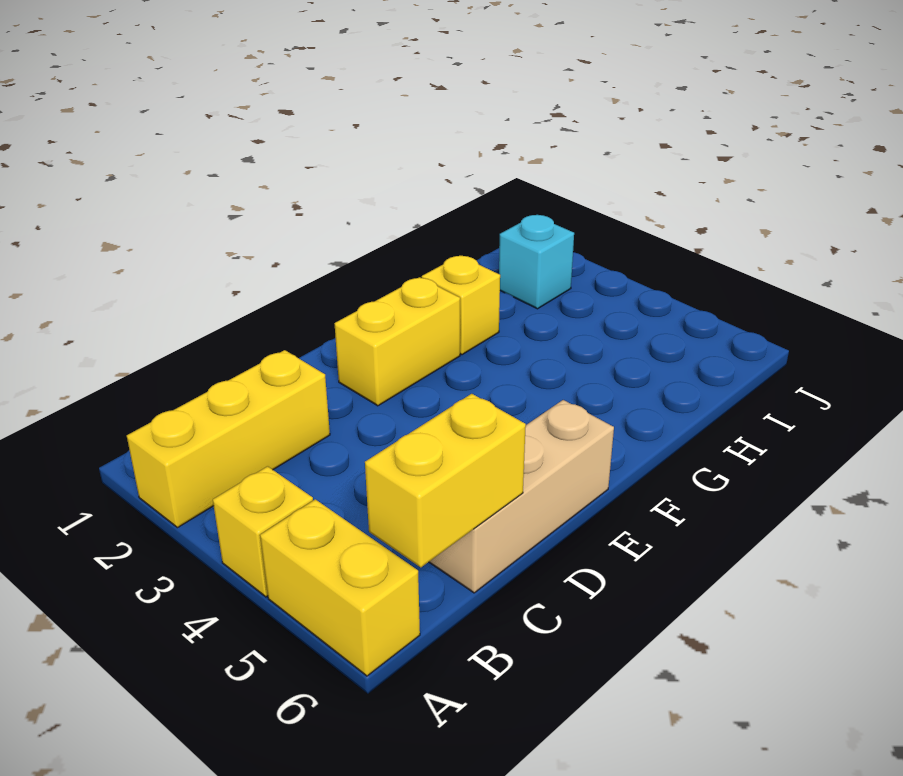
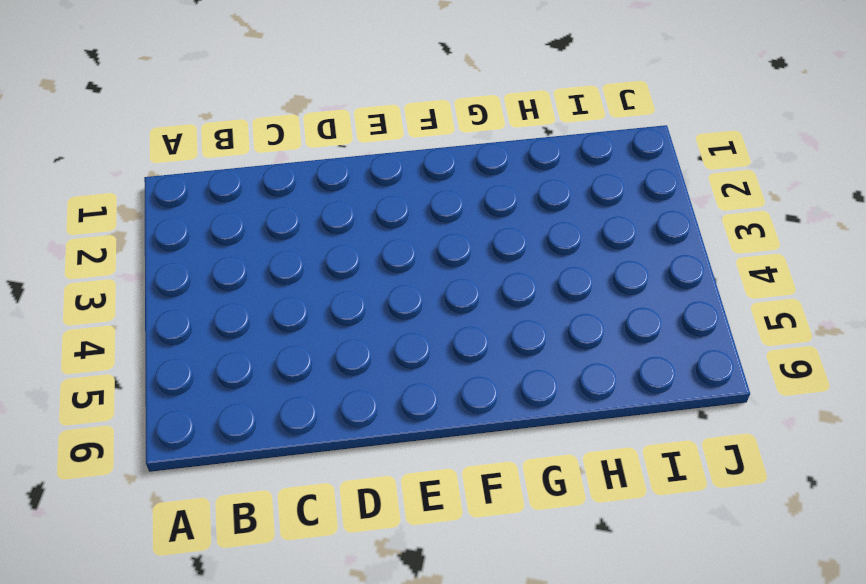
none -> yellow 1x3 brick [127,350,330,528]
none -> yellow 1x1 brick [213,466,313,597]

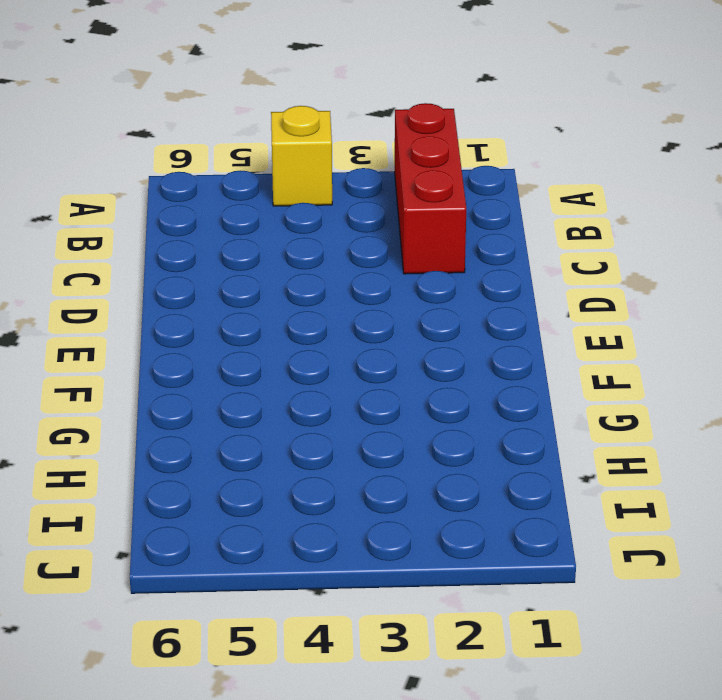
red 1x3 brick [395,103,466,274] -> yellow 1x3 brick [127,350,330,528]
none -> yellow 1x2 brick [260,499,420,676]
none -> tan 1x3 brick [429,400,614,593]

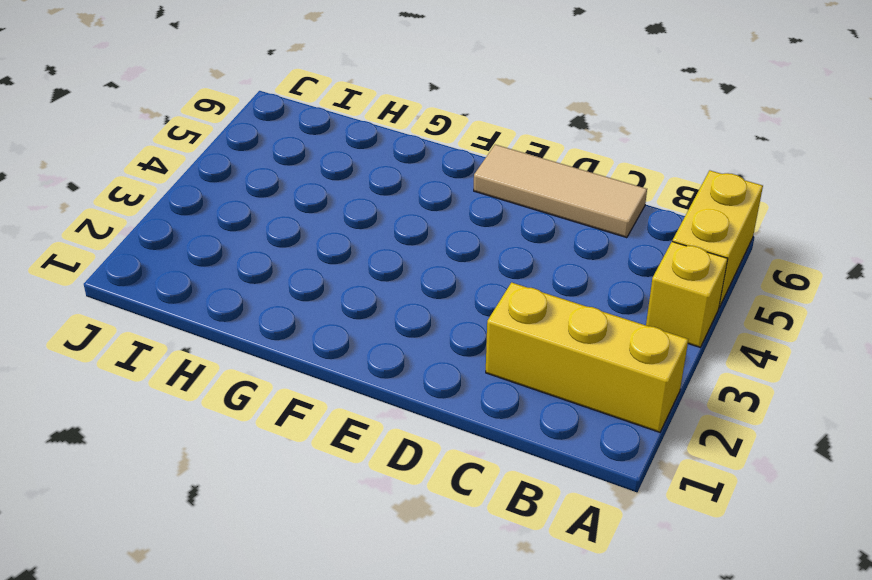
tan 1x3 tile [474,145,647,238] -> tan 1x3 brick [429,400,614,593]
none -> yellow 1x2 brick [334,277,460,406]
none -> yellow 1x1 brick [422,256,500,355]

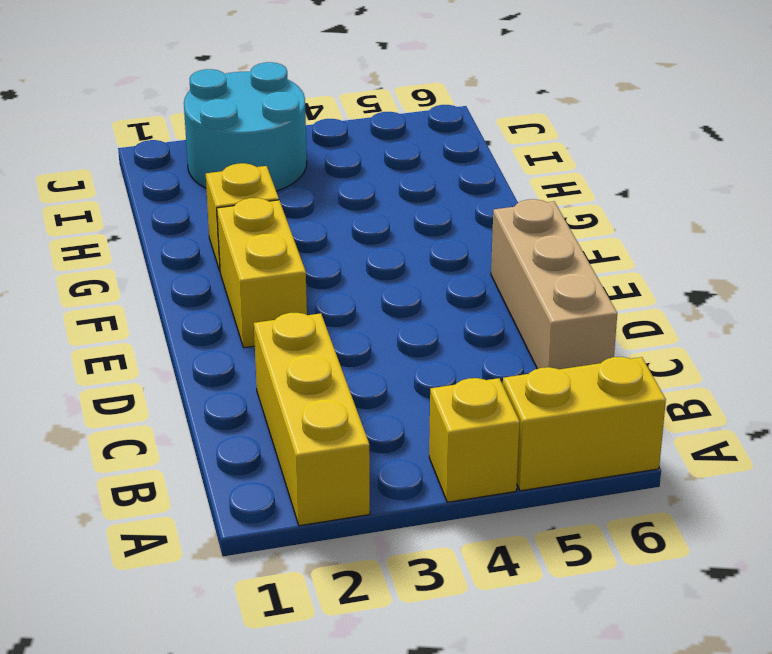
cyan 2x2 round brick [184,62,307,191] -> cyan 1x1 brick [499,215,574,309]
none -> yellow 1x2 brick [365,394,526,567]

